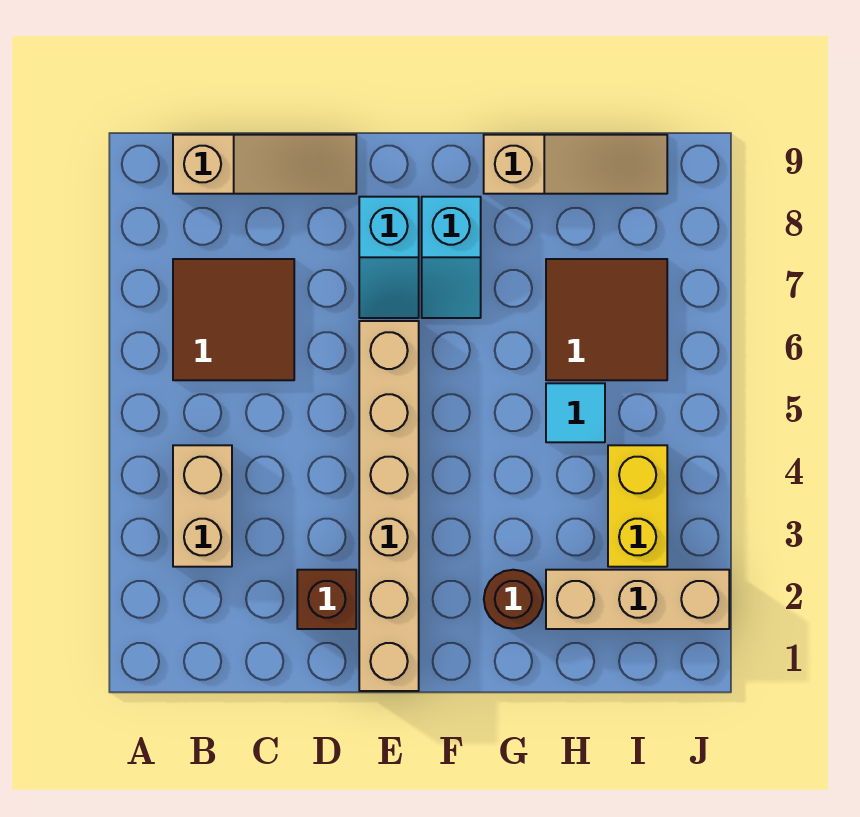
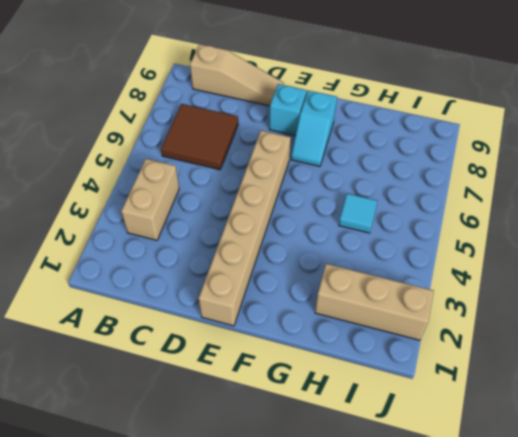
cyan 1x1 brick [269,84,307,136] -> cyan 1x2 slope [359,197,419,318]
none -> brown 1x1 brick [297,570,356,629]
none -> brown 1x1 round brick [484,570,543,629]
none -> tan 1x3 slope [484,135,667,194]

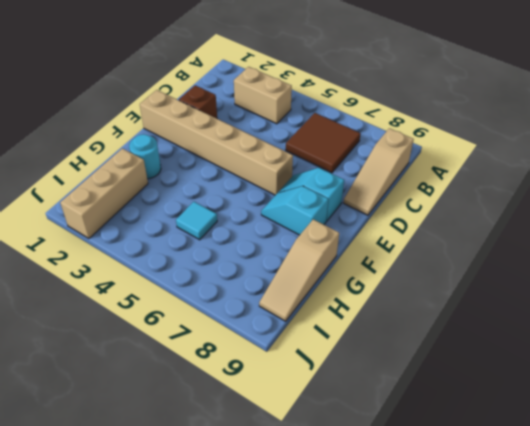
cyan 1x1 round brick [129,134,161,179] -> brown 1x1 round brick [484,570,543,629]
none -> brown 2x2 tile [546,259,667,380]
none -> yellow 1x2 brick [608,445,667,567]

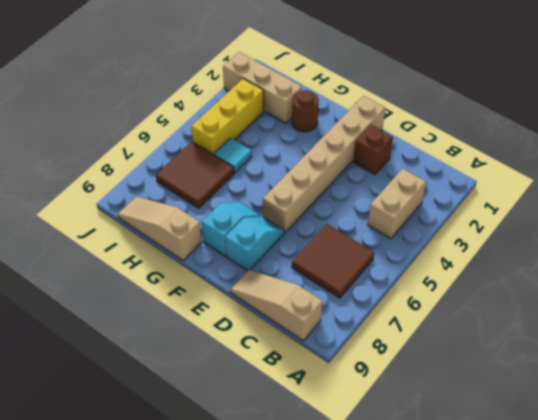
yellow 1x3 brick [191,79,264,155] -> yellow 1x2 brick [608,445,667,567]

